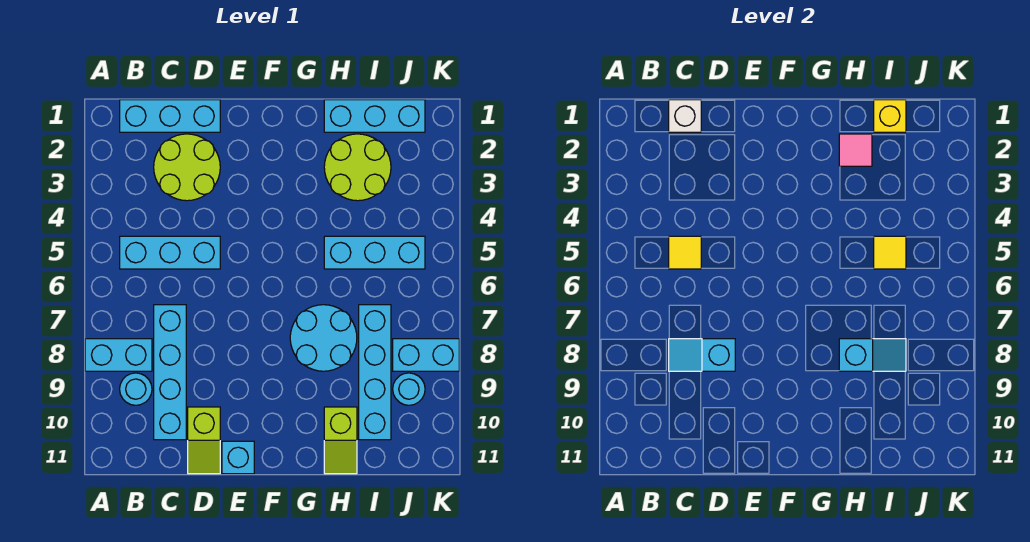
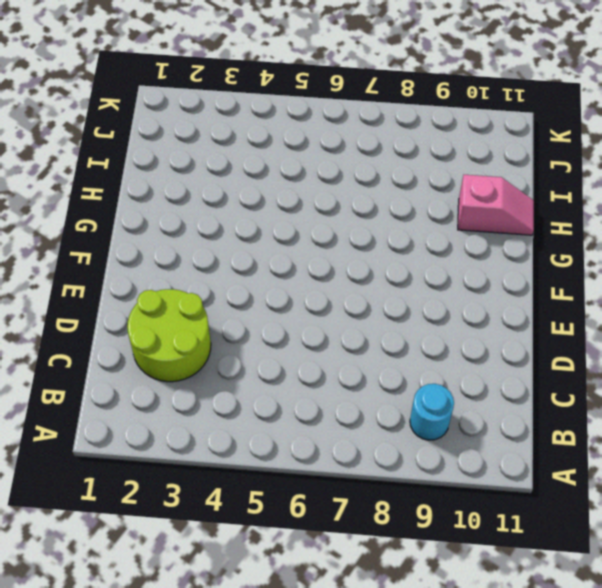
pink 1x2 slope [458,175,534,235] -> lime 1x2 slope [324,407,357,474]
none -> cyan 1x2 brick [85,339,152,371]
none -> cyan 1x3 brick [120,100,220,132]
none -> cyan 1x3 brick [120,236,220,269]

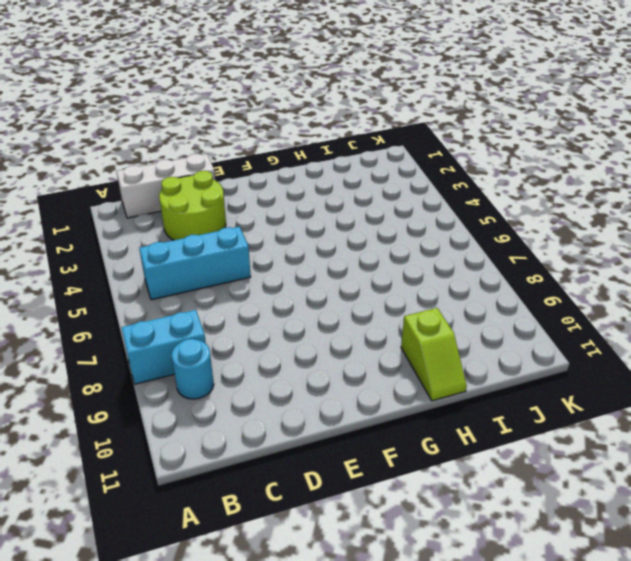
white 1x3 brick [116,154,215,218] -> cyan 1x3 brick [120,100,220,132]
none -> cyan 1x4 brick [154,305,186,440]
none -> lime 1x2 slope [188,407,220,474]
none -> cyan 1x1 brick [222,441,254,474]

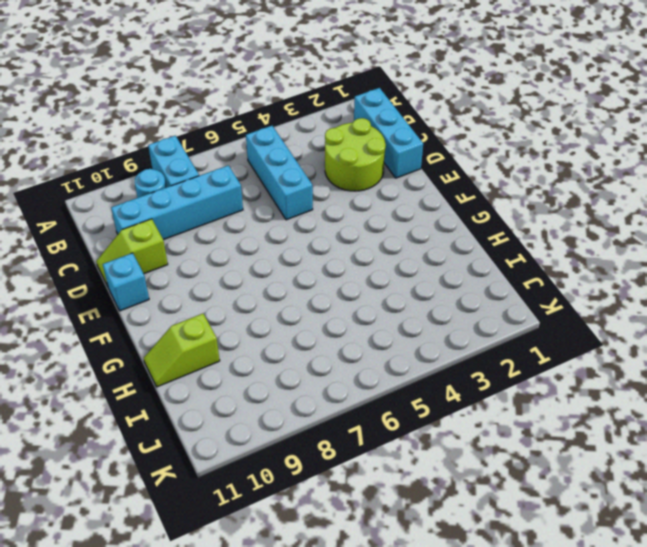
none -> cyan 2x2 round brick [290,305,357,371]
none -> cyan 1x3 brick [324,100,425,132]
none -> lime 2x2 round brick [324,134,391,201]

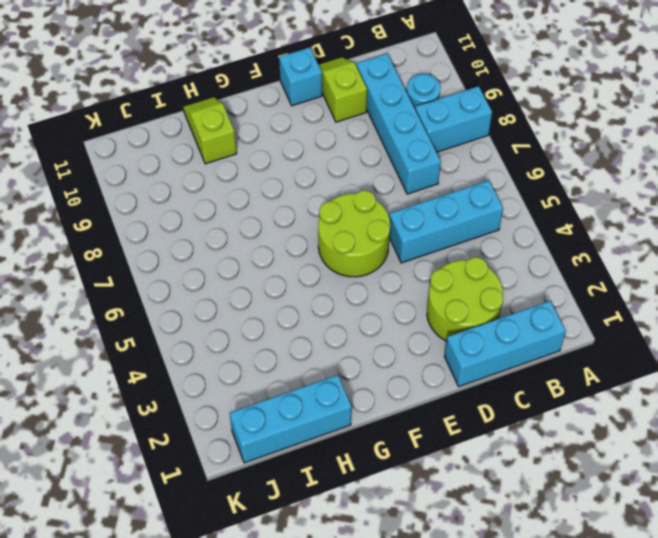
lime 2x2 round brick [318,190,390,277] -> lime 2x2 round brick moved to [324,134,391,201]
none -> cyan 2x2 round brick [290,305,357,371]
none -> cyan 1x3 brick [324,236,425,269]
none -> cyan 1x4 brick [359,305,391,440]

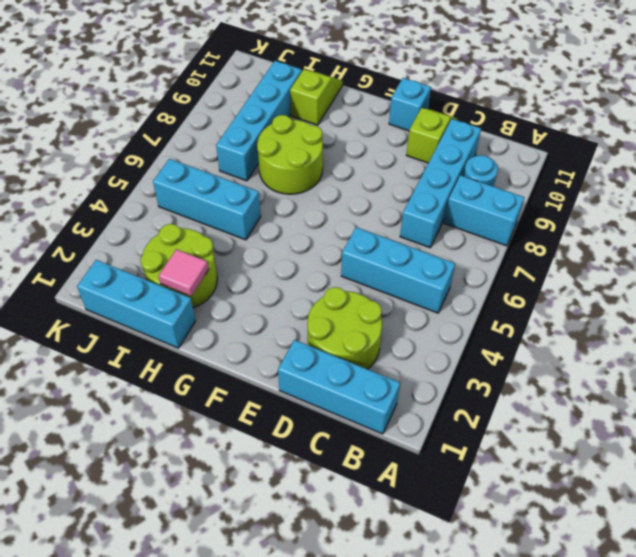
lime 2x2 round brick [257,115,323,194] -> cyan 2x2 round brick [290,305,357,371]
none -> cyan 1x2 brick [393,339,459,371]
none -> cyan 1x1 round brick [393,373,425,405]
none -> white 1x1 brick [669,100,701,132]

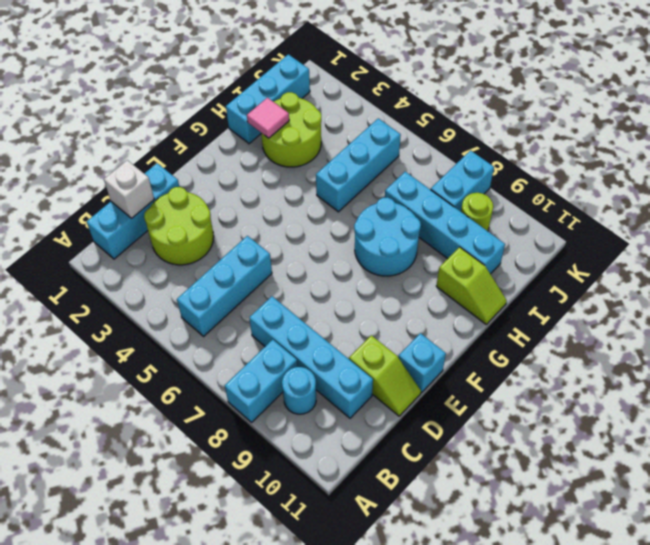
lime 1x1 round brick [461,193,493,231] -> cyan 1x1 round brick [393,373,425,405]
none -> yellow 1x1 tile [669,236,701,269]
none -> cyan 1x2 slope [669,339,735,371]
none -> cyan 1x2 slope [839,339,906,371]

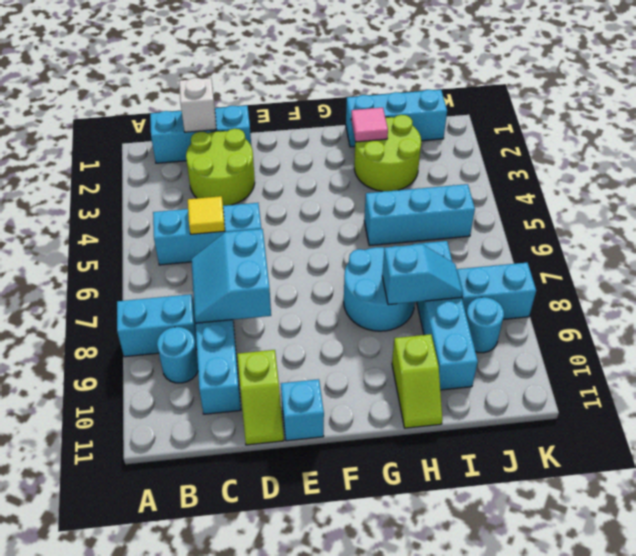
cyan 2x2 slope [191,229,271,323] -> cyan 1x2 slope [669,339,735,371]
none -> yellow 1x1 brick [874,100,906,132]
none -> yellow 1x1 tile [874,236,906,269]

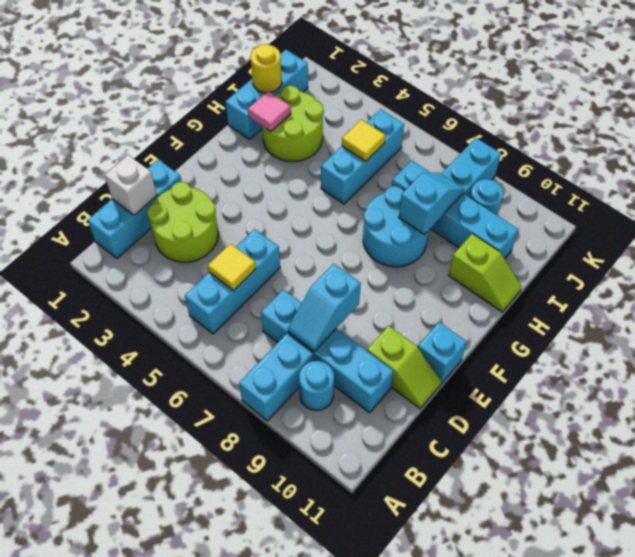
yellow 1x1 round brick [250,44,282,93] -> yellow 1x1 brick [874,100,906,132]

